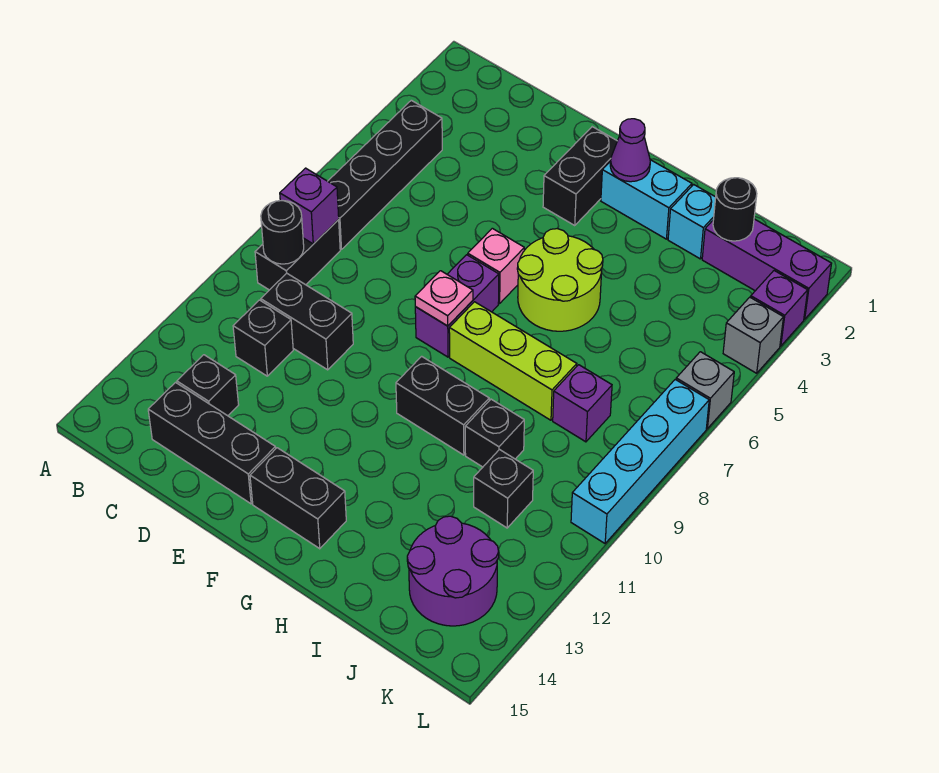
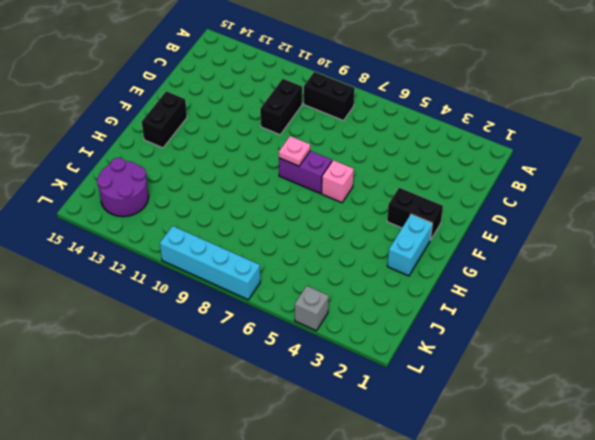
none -> black 1x4 brick [328,100,442,250]
none -> black 1x1 brick [233,300,293,376]
none -> black 1x1 brick [177,355,239,416]

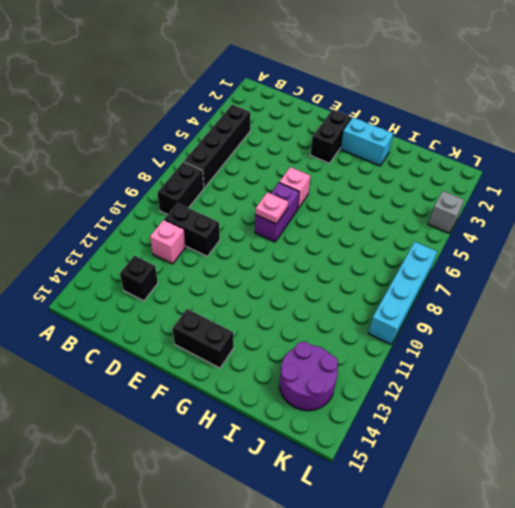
pink 1x1 brick [150,220,186,264] -> black 1x1 brick [233,300,293,376]
none -> black 1x3 brick [148,383,276,504]
none -> lime 2x2 round brick [517,229,603,331]
none -> lime 1x3 brick [449,302,577,420]

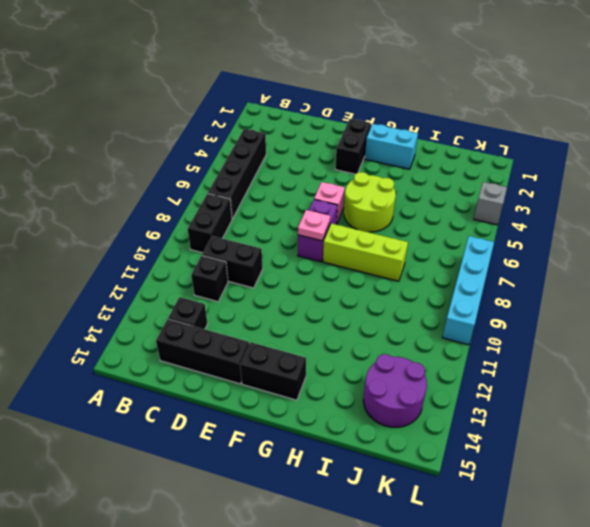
none -> black 1x2 brick [396,356,489,455]
none -> cyan 1x1 brick [668,185,716,259]
none -> black 1x1 brick [465,399,524,467]

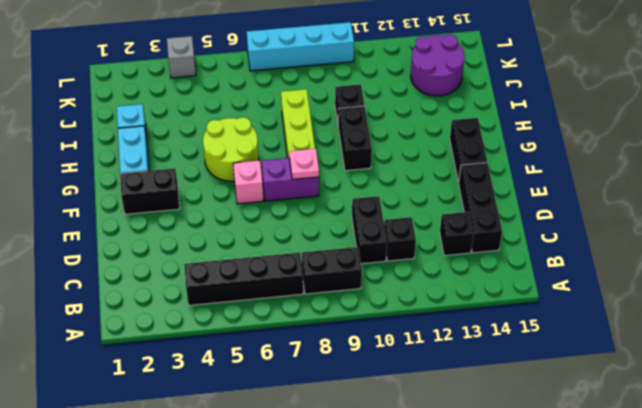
none -> purple 1x3 brick [702,219,832,319]
none -> purple 1x1 brick [553,365,612,442]
none -> black 1x1 brick [474,450,533,528]

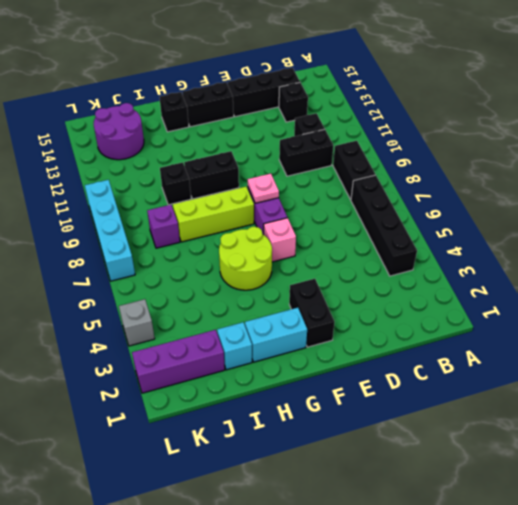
black 1x1 brick [160,92,189,132] -> black 1x1 brick moved to [474,450,533,528]
none -> purple 1x1 brick [751,271,808,346]
none -> grey 1x1 brick [676,352,734,429]
none -> purple 1x1 brick [280,168,339,244]

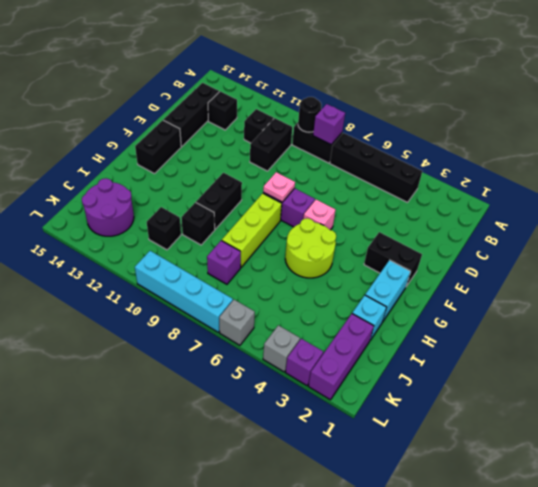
none -> purple 1x1 cone [610,119,650,182]
none -> black 1x1 round brick [713,178,757,241]

